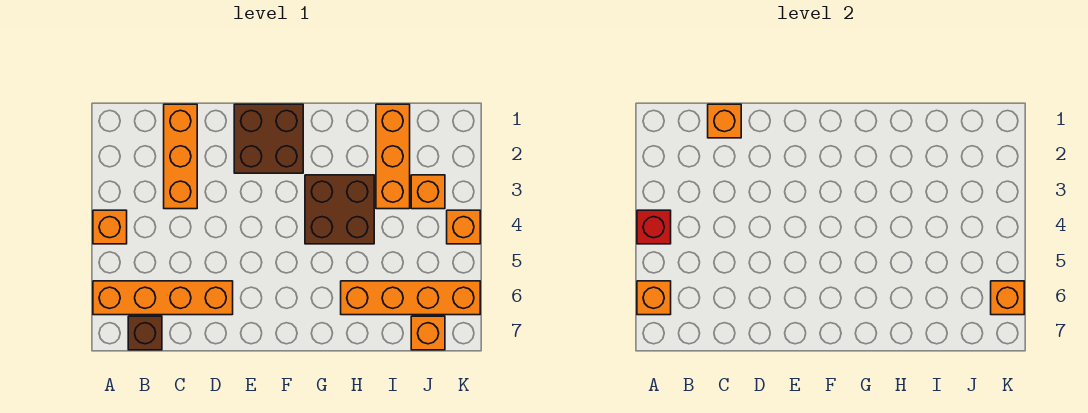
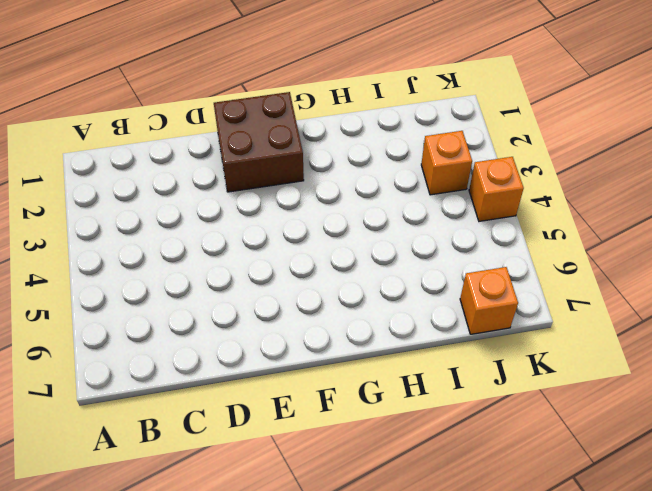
none -> orange 1x1 brick [93,210,127,244]
none -> orange 1x4 brick [93,281,233,315]
none -> brown 1x1 brick [128,316,162,350]

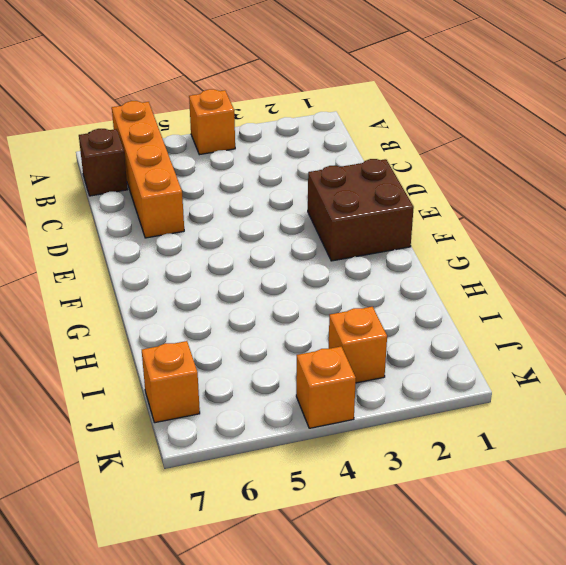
none -> orange 1x3 brick [164,104,197,209]
none -> brown 2x2 brick [305,175,374,244]
none -> orange 1x4 brick [341,281,480,315]

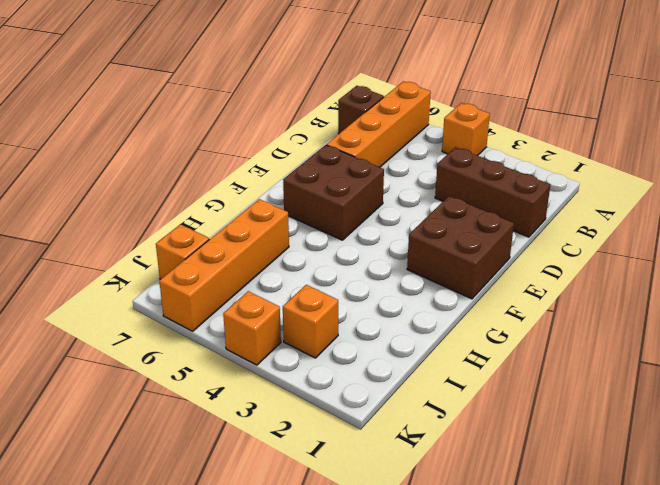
brown 1x3 brick [435,147,550,237] -> orange 1x3 brick [164,104,197,209]
brown 2x2 brick [283,145,384,240] -> brown 2x2 brick moved to [305,175,374,244]
none -> orange 1x3 brick [376,104,410,209]
none -> red 1x1 brick [637,210,671,244]
none -> orange 1x1 brick [637,281,671,315]

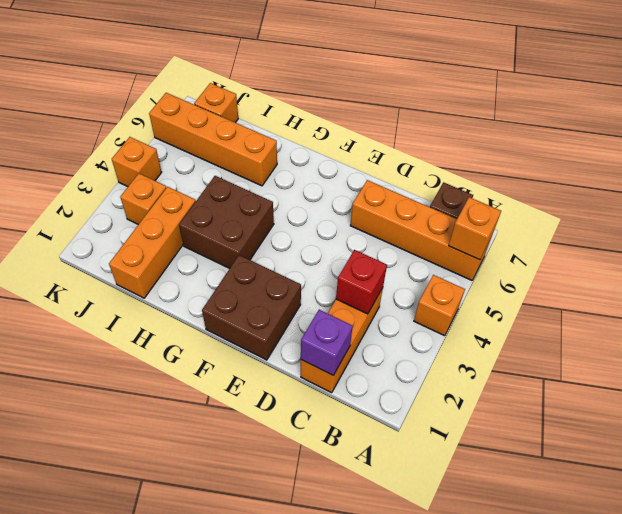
purple 1x1 brick [301,310,353,375] -> orange 1x1 brick [708,104,741,138]
red 1x1 brick [336,250,387,314] -> red 1x1 brick moved to [637,210,671,244]
none -> orange 1x1 brick [991,281,1024,315]

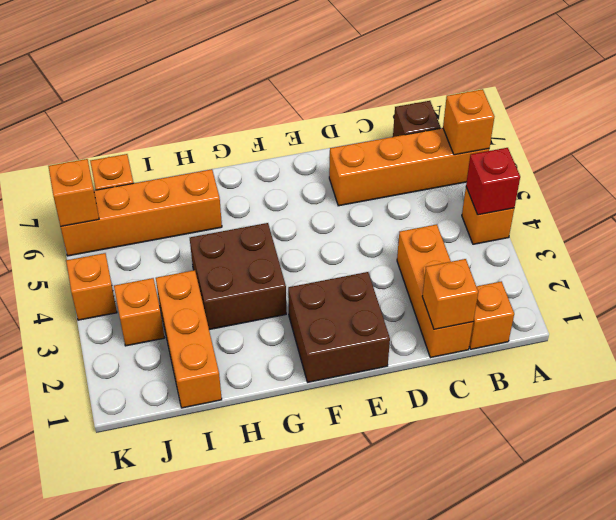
orange 1x1 brick [469,281,514,349] -> none

